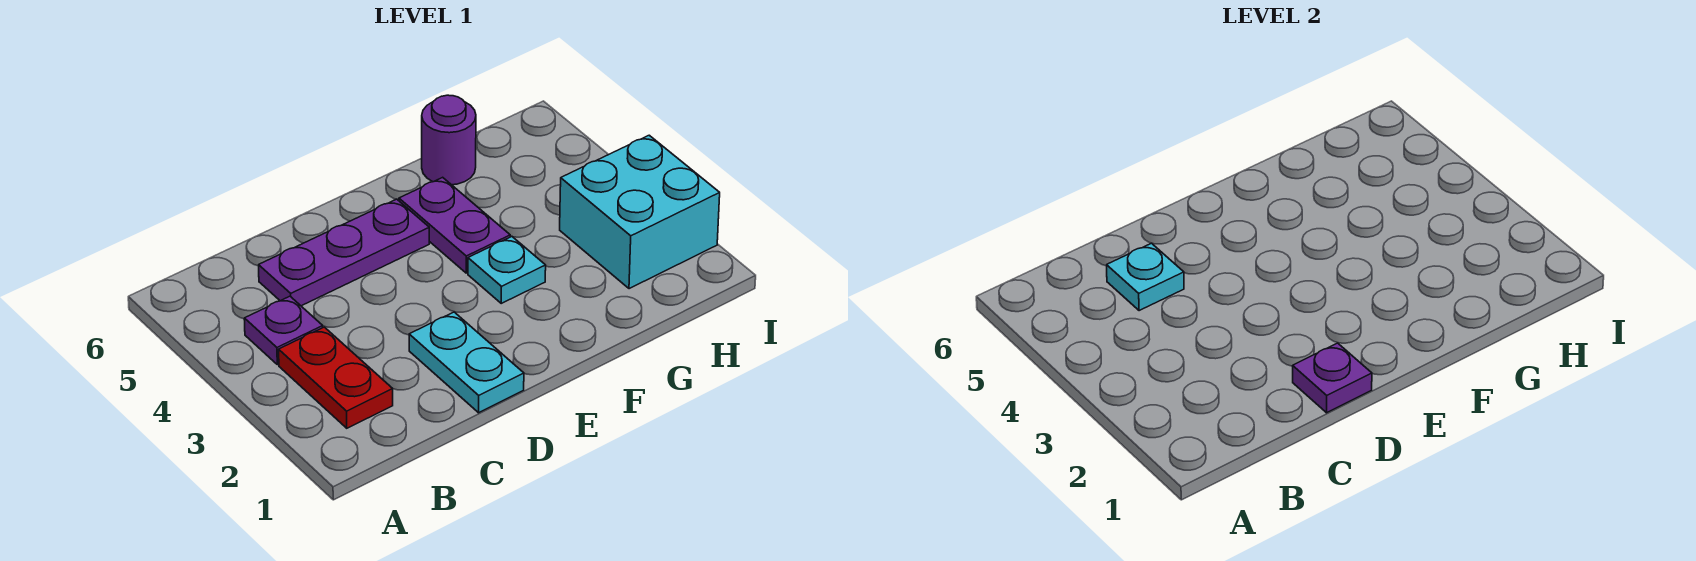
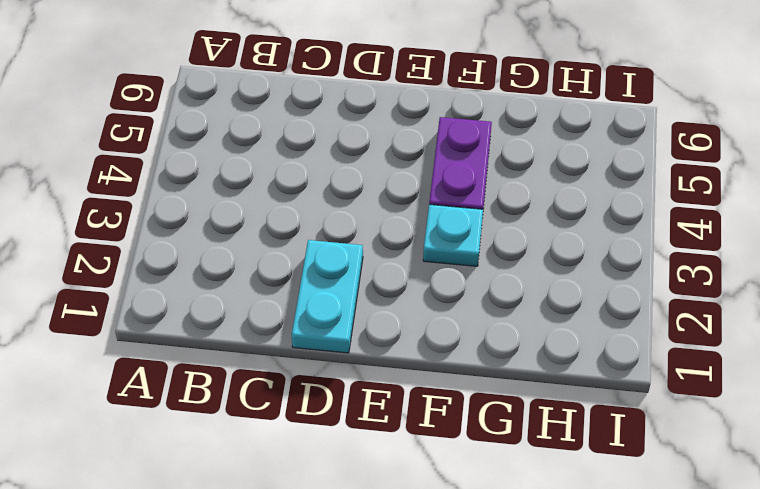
none -> red 1x2 plate [279,327,393,428]
none -> purple 1x1 plate [244,296,323,365]

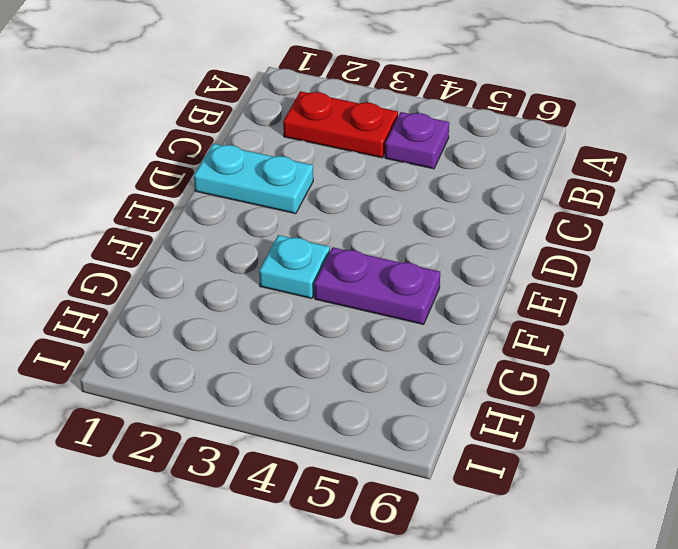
none -> purple 1x3 plate [259,199,429,306]
none -> purple 1x1 round brick [422,95,476,185]

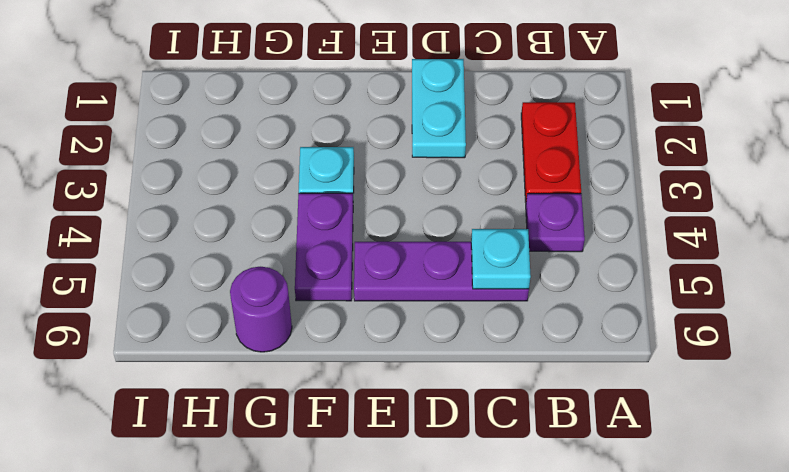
none -> cyan 2x2 brick [560,135,720,289]
none -> purple 1x1 plate [1293,343,1372,413]

